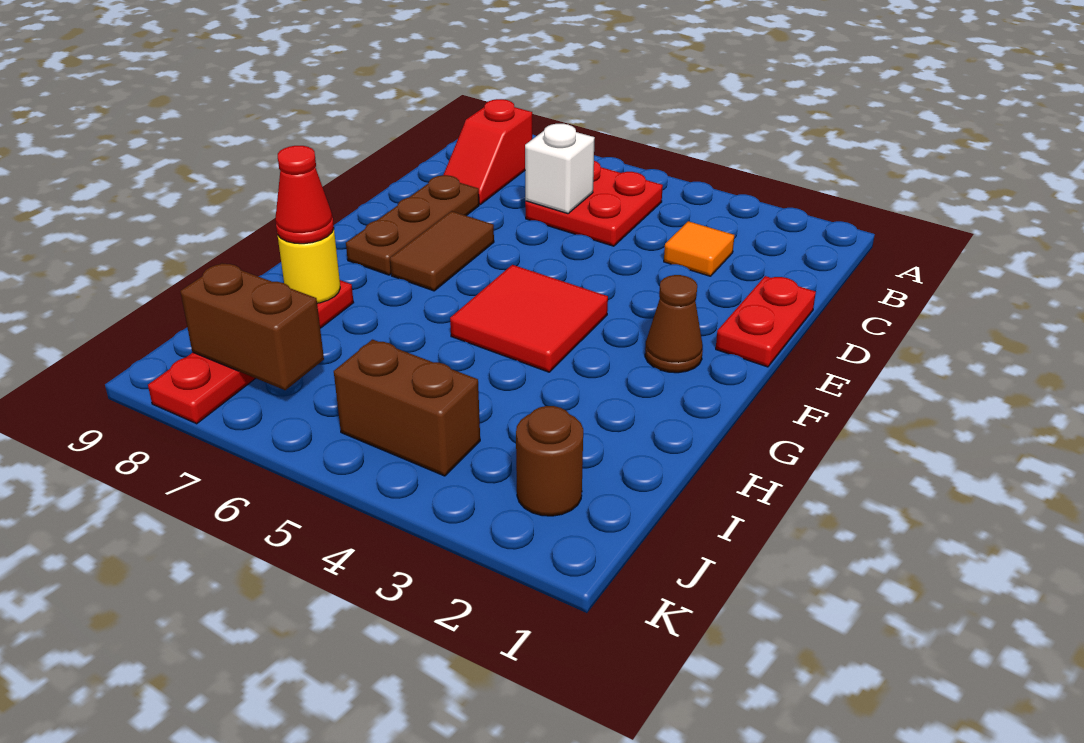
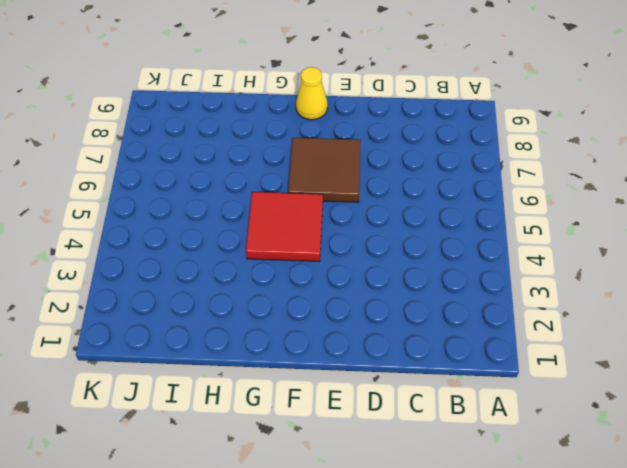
brown 2x2 tile [288,138,361,202] -> brown 1x2 tile [390,211,494,291]
yellow 1x1 cone [296,67,328,120] -> none
none -> red 2x2 plate [525,161,663,246]
none -> red 1x2 slope [444,99,532,204]
none -> orange 1x1 tile [664,221,734,276]

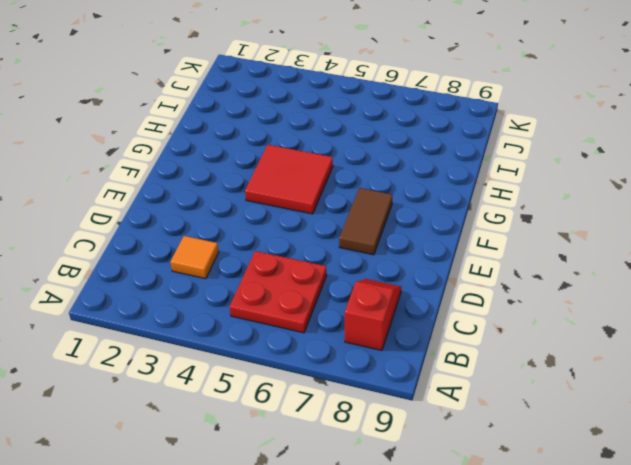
none -> red 1x2 plate [716,276,816,367]
none -> brown 1x3 plate [346,175,479,275]
none -> brown 1x1 cone [645,275,703,373]

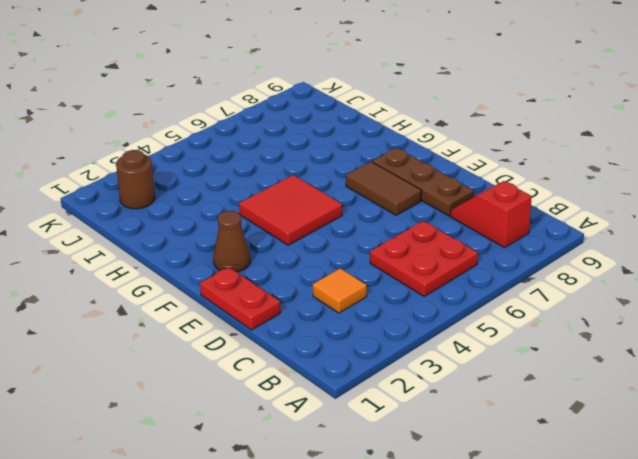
none -> red 1x4 plate [148,280,354,424]
none -> brown 1x2 brick [334,340,480,476]
none -> white 1x1 brick [525,124,595,214]

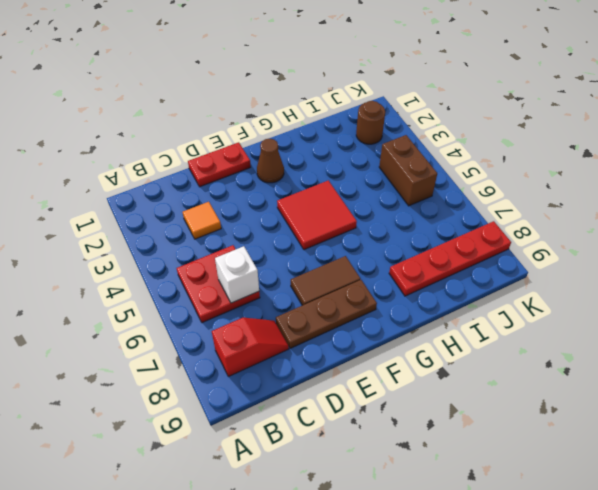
none -> yellow 1x1 round brick [278,229,340,303]
none -> brown 1x2 brick [180,263,324,390]
none -> red 1x1 cone [275,146,334,244]

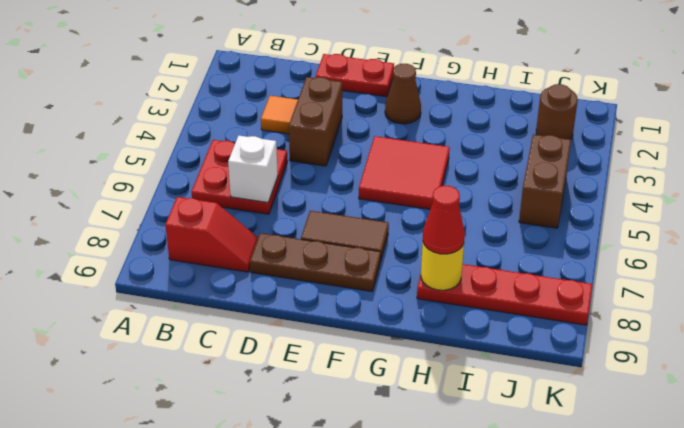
brown 1x2 brick [289,77,342,166] -> brown 1x2 brick moved to [180,263,324,390]

